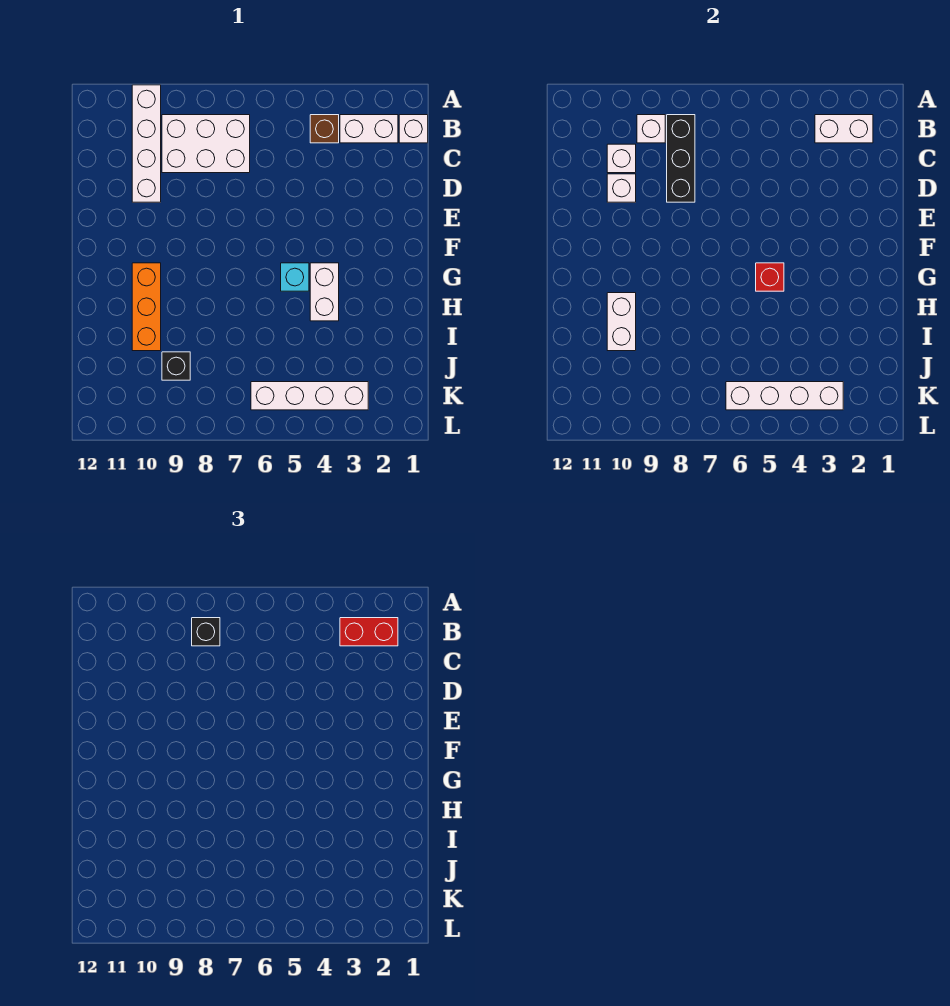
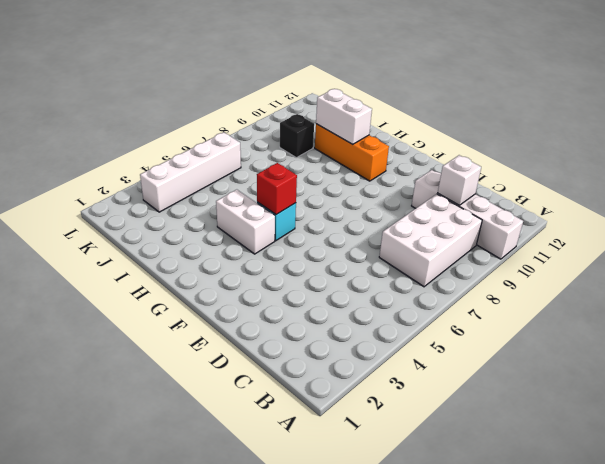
none -> white 1x1 brick [399,115,428,143]
none -> white 1x2 brick [340,115,398,143]
none -> brown 1x1 brick [310,115,339,143]

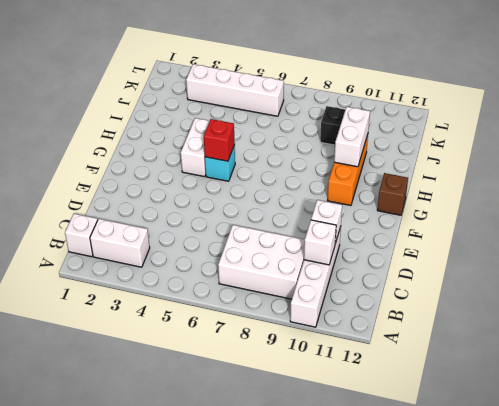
brown 1x1 brick [377,173,408,215] -> brown 1x1 brick moved to [310,115,339,143]
none -> white 1x2 brick [815,115,873,143]
none -> black 1x3 brick [667,115,695,202]
none -> white 1x1 brick [637,115,665,143]

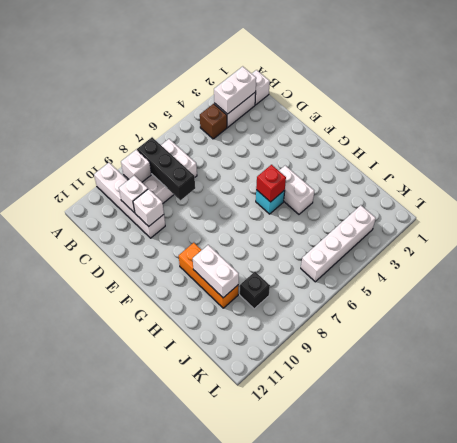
none -> white 1x4 brick [726,382,843,410]
none -> red 1x2 brick [340,618,398,646]
none -> black 1x1 brick [192,618,220,646]

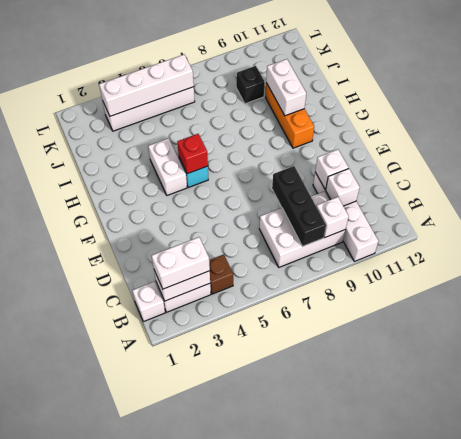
white 1x2 brick [152,237,210,289] -> red 1x2 brick [340,618,398,646]
none -> black 1x1 brick [192,618,220,646]

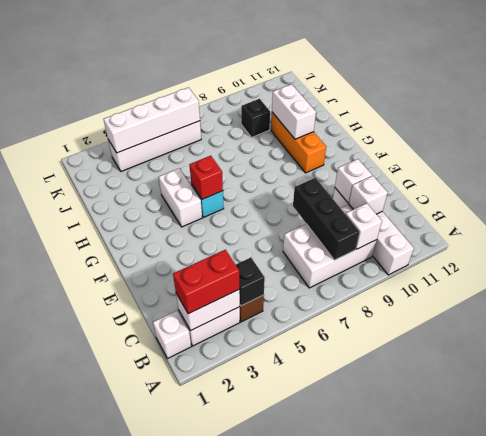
black 1x1 brick [236,258,265,306] -> black 1x1 brick moved to [192,618,220,646]

